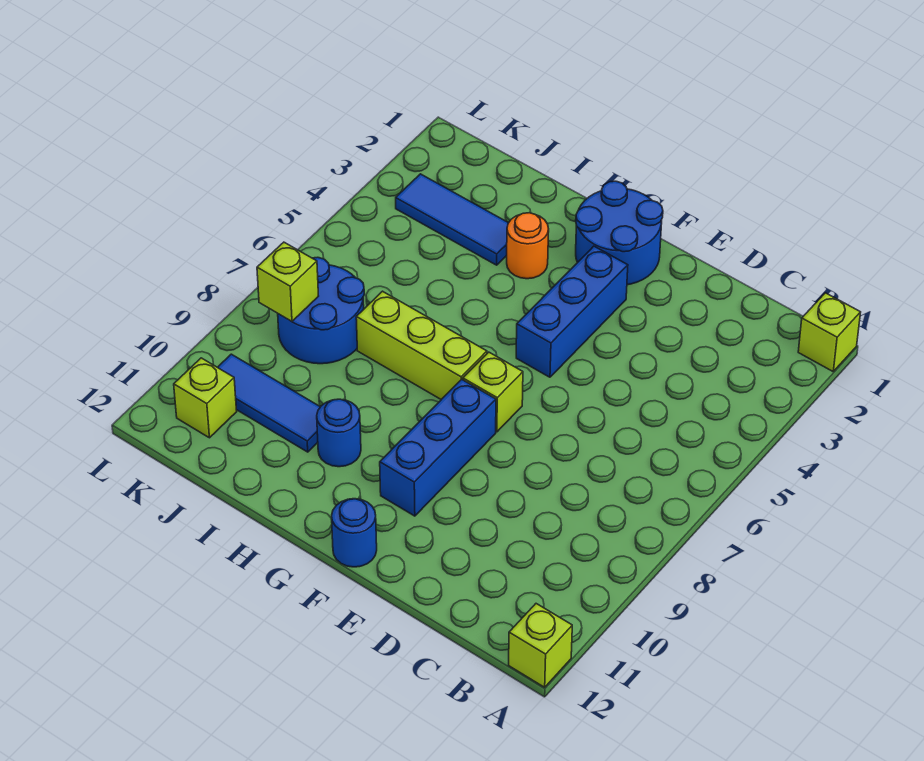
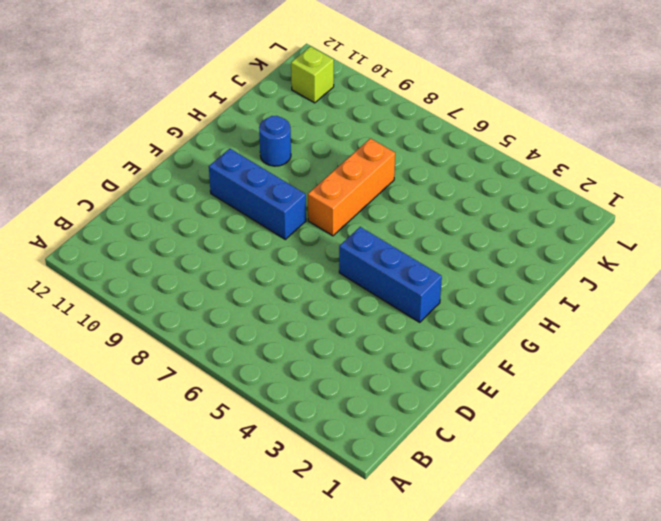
orange 1x3 brick [308,138,395,236] -> lime 1x3 brick [356,291,487,399]
none -> lime 1x1 brick [798,293,861,371]
none -> lime 1x1 brick [509,604,572,687]
none -> blue 2x2 round brick [576,181,663,285]

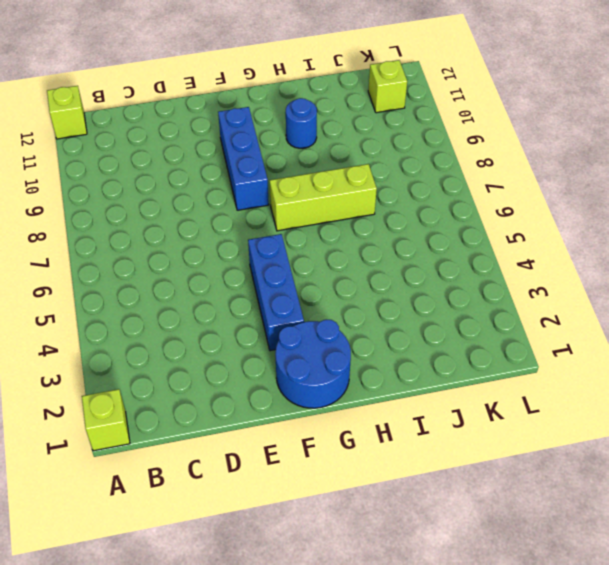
none -> lime 1x1 brick [463,352,523,432]
none -> blue 1x1 round brick [332,499,377,567]
none -> orange 1x1 round brick [507,213,549,279]

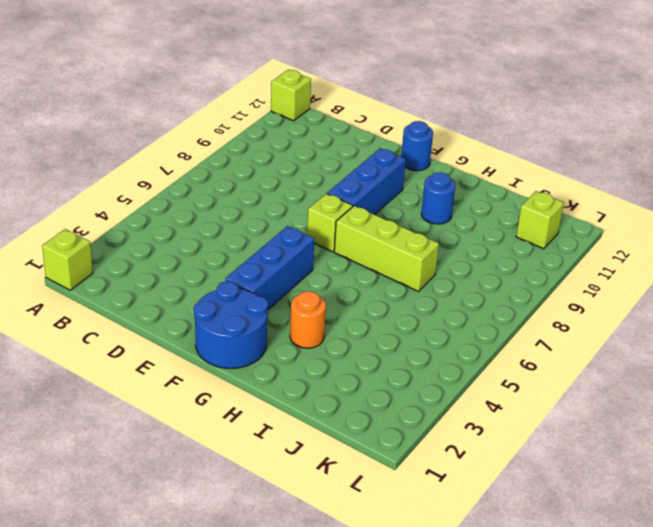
none -> blue 1x3 tile [396,174,508,265]
none -> blue 1x3 tile [218,354,320,452]
none -> blue 2x2 round brick [278,257,364,364]

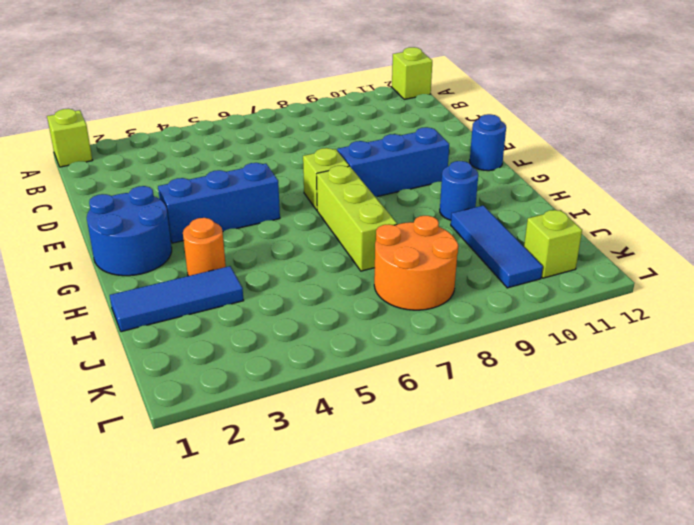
blue 1x3 tile [110,266,244,332] -> blue 1x3 tile turned to [396,174,508,265]
orange 2x2 round brick [374,216,458,310] -> blue 2x2 round brick [278,257,364,364]
none -> lime 1x1 brick [257,242,318,321]

